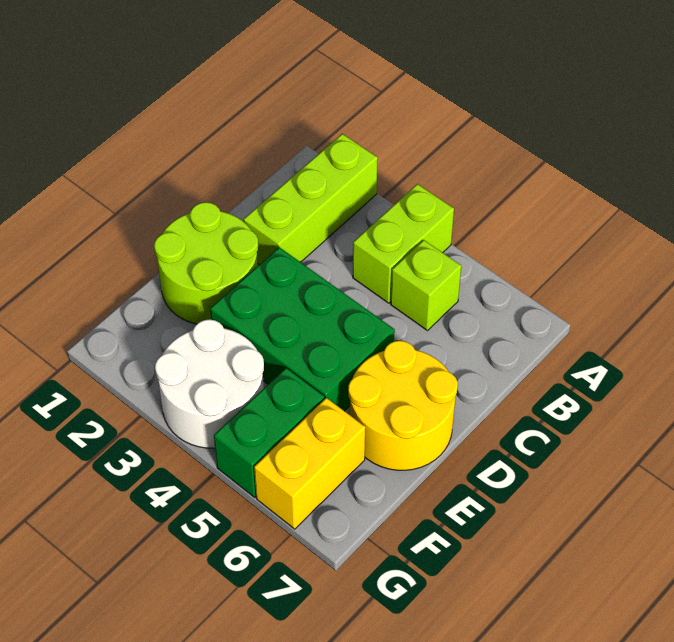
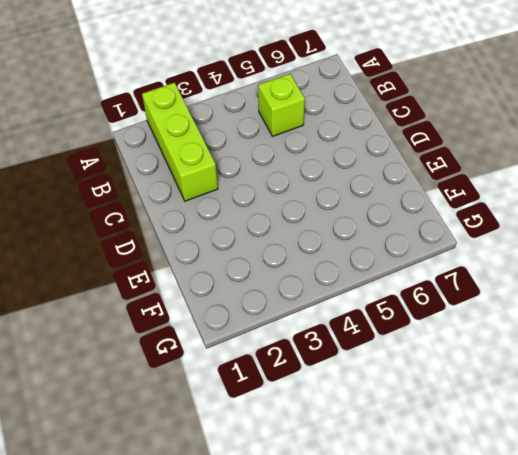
none -> lime 1x2 brick [353,184,454,303]
none -> lime 2x2 round brick [154,202,258,324]

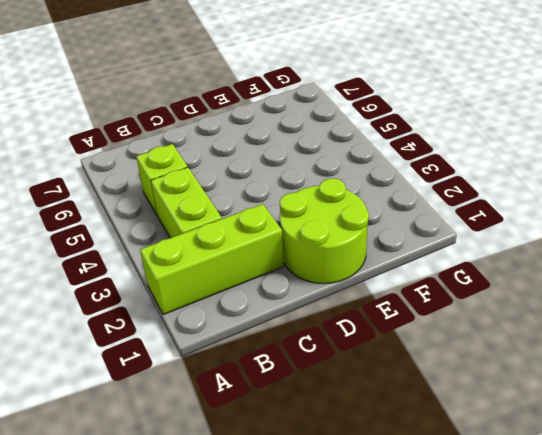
lime 1x2 brick [151,167,222,238] -> lime 1x2 brick turned to [353,184,454,303]
none -> green 2x3 brick [210,247,395,411]
none -> yellow 2x2 round brick [348,341,458,470]

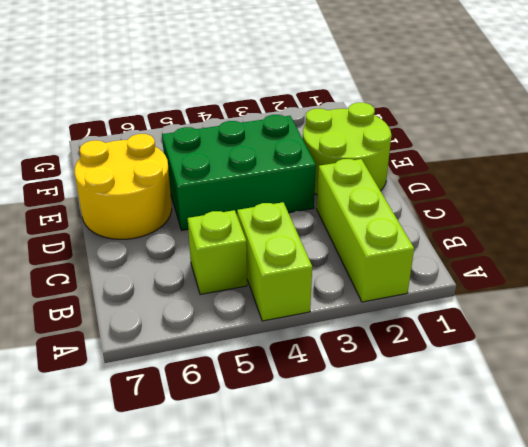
none -> white 2x2 round brick [155,319,264,448]
none -> green 1x2 brick [214,368,324,497]

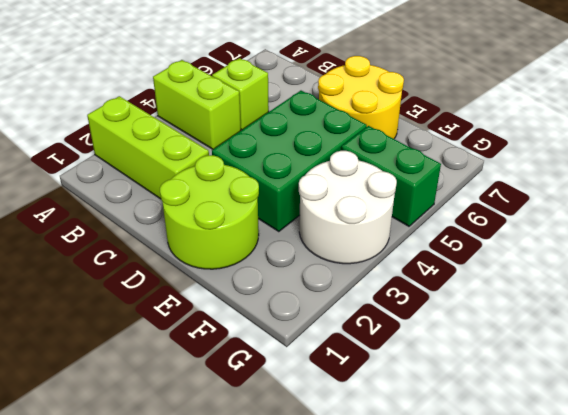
none -> yellow 1x2 brick [254,398,365,529]

